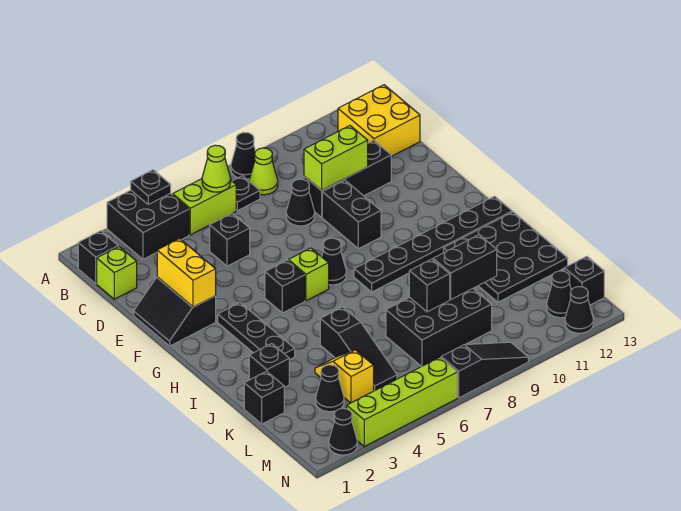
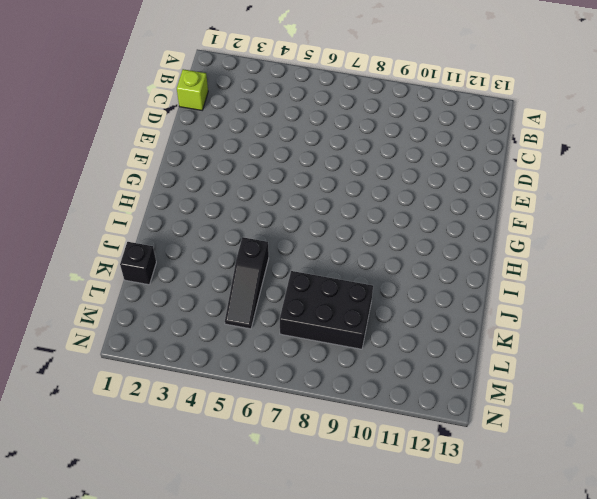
none -> black 2x2 brick [107,190,189,259]
none -> black 1x1 cone [231,132,255,179]
none -> black 1x1 brick [78,231,118,284]
none -> lime 1x2 brick [173,179,236,235]

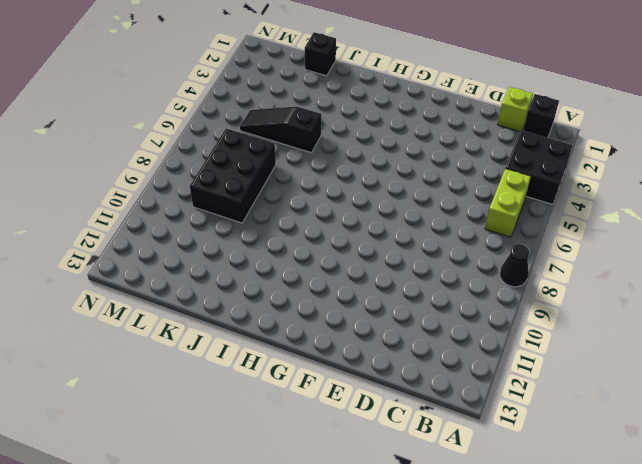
none -> black 1x1 plate [233,176,260,211]
none -> lime 1x1 cone [249,148,278,195]
none -> yellow 2x2 brick [338,85,420,156]
none -> black 1x1 brick [210,213,250,266]

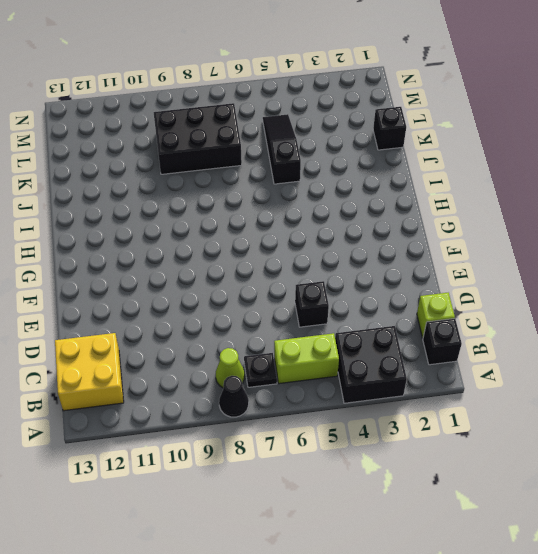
none -> black 1x1 cone [286,179,315,226]
none -> black 1x3 brick [304,140,391,217]
none -> black 2x2 slope [134,277,216,346]
none -> black 1x2 brick [322,180,381,249]

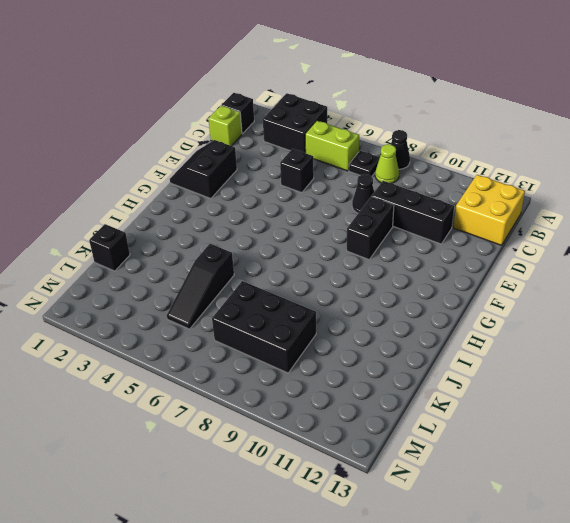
none -> black 1x3 plate [218,303,295,360]
none -> black 1x1 brick [265,260,305,313]
none -> lime 1x1 brick [289,248,329,301]
none -> black 1x1 cone [322,238,346,285]

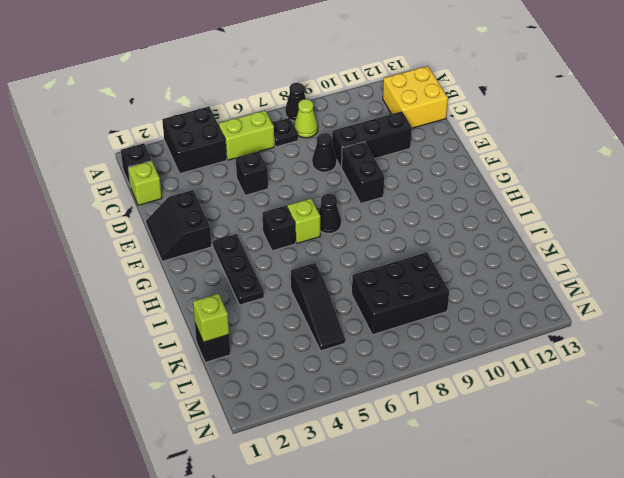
lime 1x1 brick [193,294,229,342] -> none
none -> black 1x6 plate [354,196,512,292]
none -> black 3x3 plate [443,212,568,302]
none -> black 1x1 brick [249,344,289,387]
none -> yellow 1x2 slope [315,350,374,403]

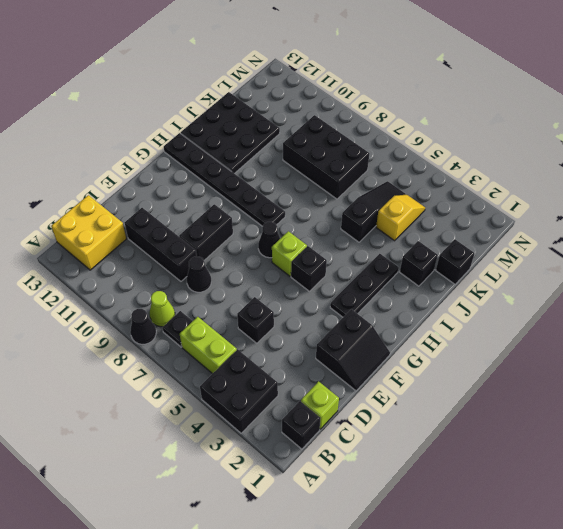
yellow 1x2 slope [376,195,425,241] -> yellow 1x2 slope turned to [315,350,374,403]
none -> black 1x1 cone [316,365,344,412]
none -> black 1x1 cone [547,271,571,318]
none -> black 1x1 brick [564,256,604,305]
none -> black 1x1 cone [329,408,357,455]

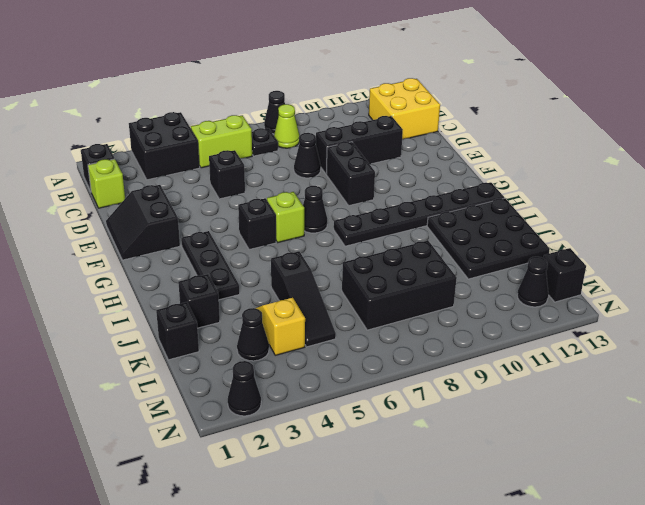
none -> lime 1x4 brick [347,357,458,446]
none -> black 1x3 slope [441,342,528,398]
none -> black 1x1 cone [565,287,594,333]
none -> black 1x1 plate [131,170,171,204]

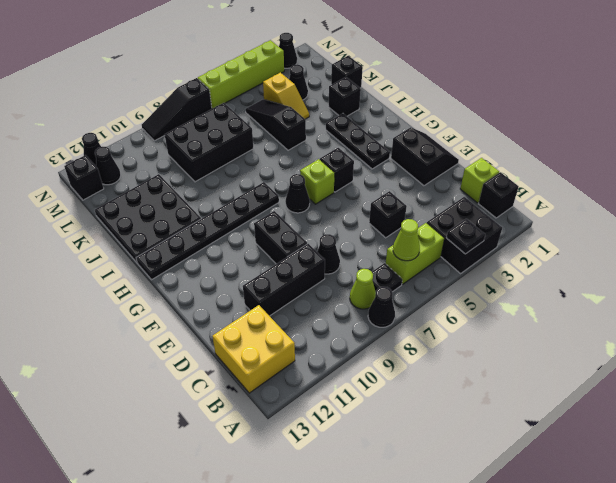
none -> lime 1x2 brick [304,126,368,191]
none -> yellow 1x2 brick [157,239,216,307]
none -> black 1x1 brick [409,259,450,312]
none -> black 1x2 brick [433,235,497,299]

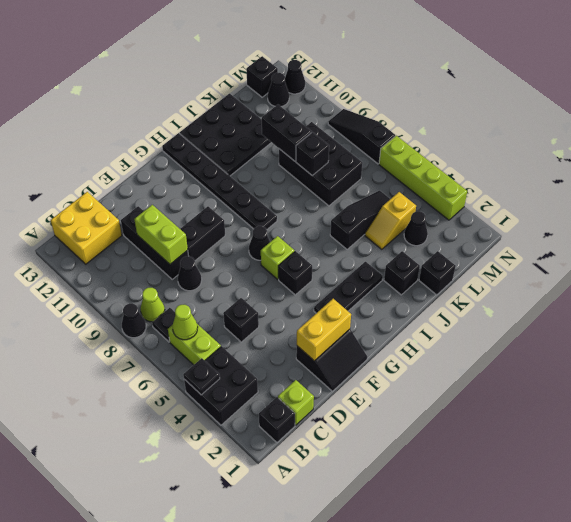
none -> black 1x1 cone [329,408,357,455]

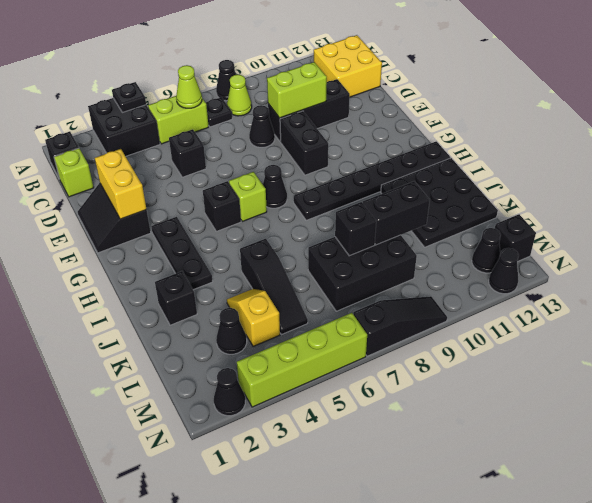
none -> black 1x1 brick [244,371,284,424]

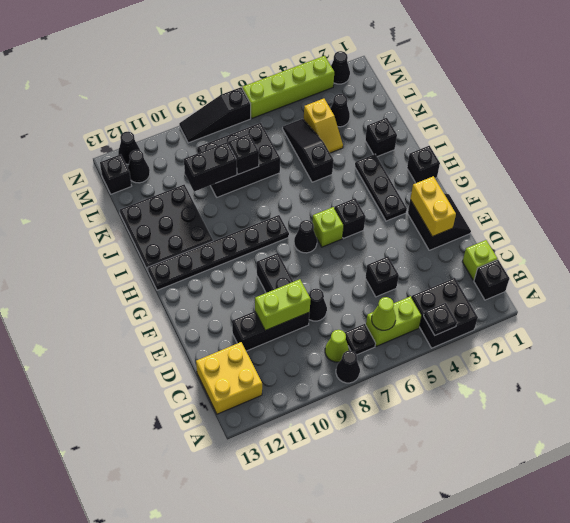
black 1x1 brick [407,146,440,183] -> black 1x1 brick moved to [244,371,284,424]

